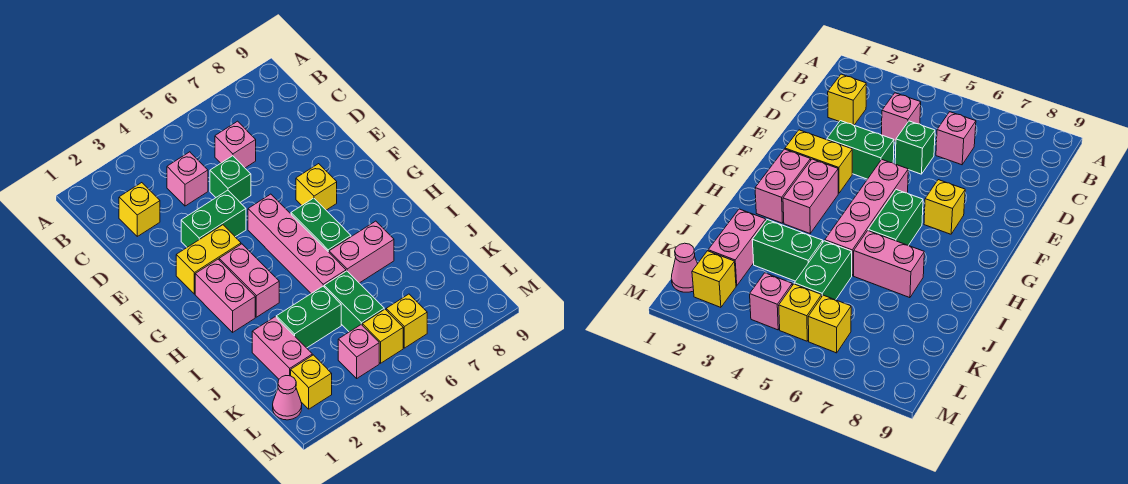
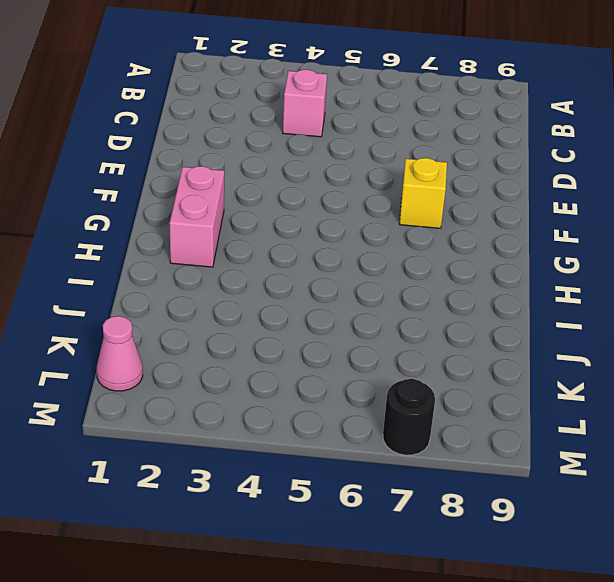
black 1x1 round brick [383,379,435,455] -> none
none -> yellow 1x1 brick [119,183,160,236]
none -> pink 1x1 brick [215,121,256,168]
none -> green 1x1 brick [210,156,251,202]

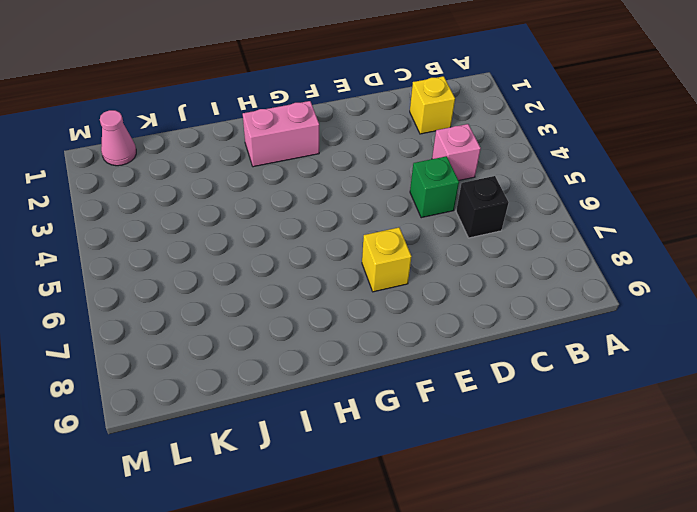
black 1x1 brick [456,176,509,238] -> pink 1x1 brick [215,121,256,168]
none -> green 1x2 brick [181,190,246,247]
none -> yellow 1x2 brick [176,225,241,294]
none -> pink 1x4 brick [248,194,346,293]

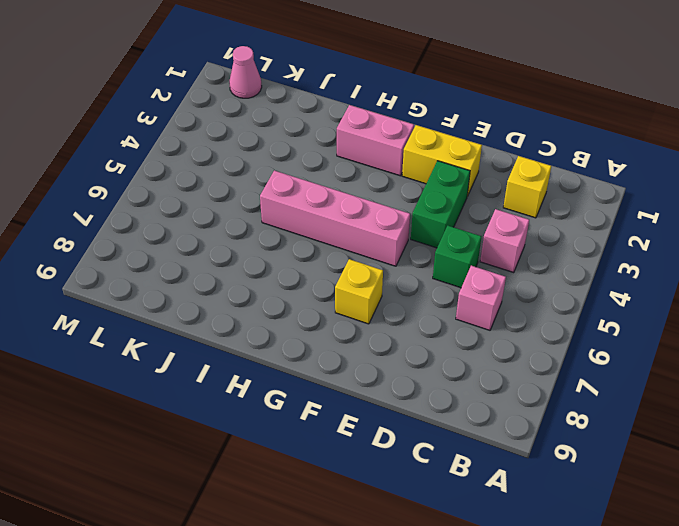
yellow 1x2 brick [402,125,482,196] -> yellow 1x2 brick turned to [176,225,241,294]
none -> pink 1x2 brick [219,244,279,317]
none -> green 1x2 brick [291,198,351,252]
none -> pink 1x2 brick [329,221,394,283]

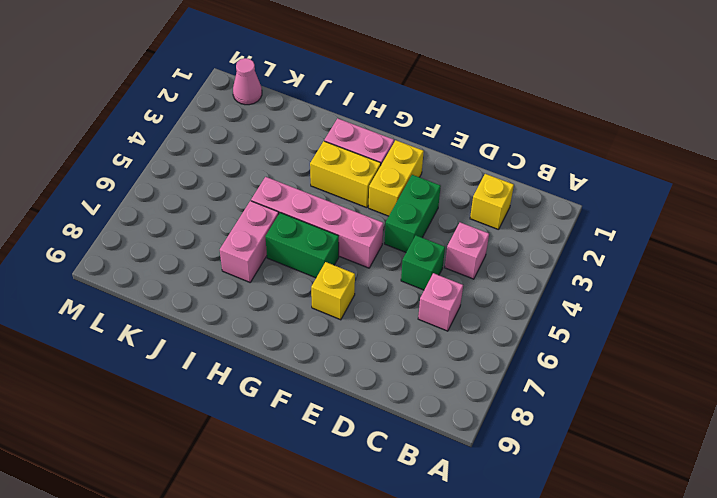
yellow 1x2 brick [310,141,381,208] -> pink 1x2 brick [219,244,279,317]
none -> pink 1x2 brick [252,317,312,379]
none -> green 1x2 brick [276,286,341,348]
none -> green 1x2 brick [324,271,384,332]

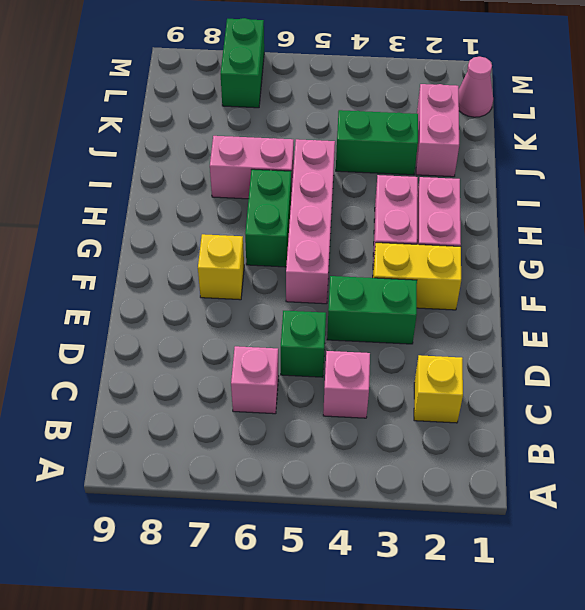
green 1x2 brick [221,18,264,108] -> green 1x2 brick moved to [324,271,384,332]
none -> yellow 1x1 brick [291,355,332,409]
none -> pink 1x1 brick [338,325,379,378]
none -> yellow 1x1 brick [362,309,403,363]

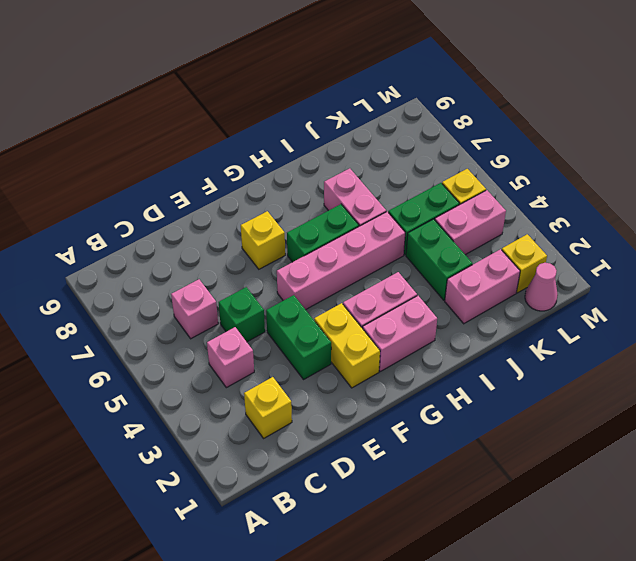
pink 1x2 brick [435,190,506,255] -> pink 1x1 brick [338,325,379,378]
none -> yellow 1x1 brick [386,294,427,348]

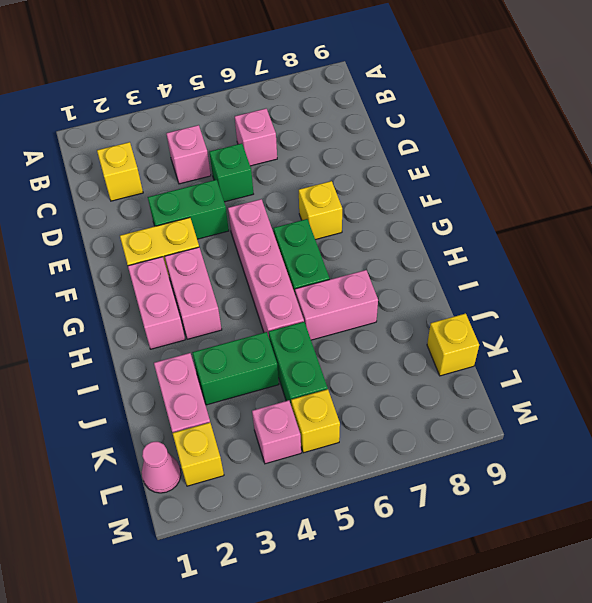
yellow 1x1 brick [427,313,479,376] -> yellow 1x1 brick moved to [386,294,427,348]

